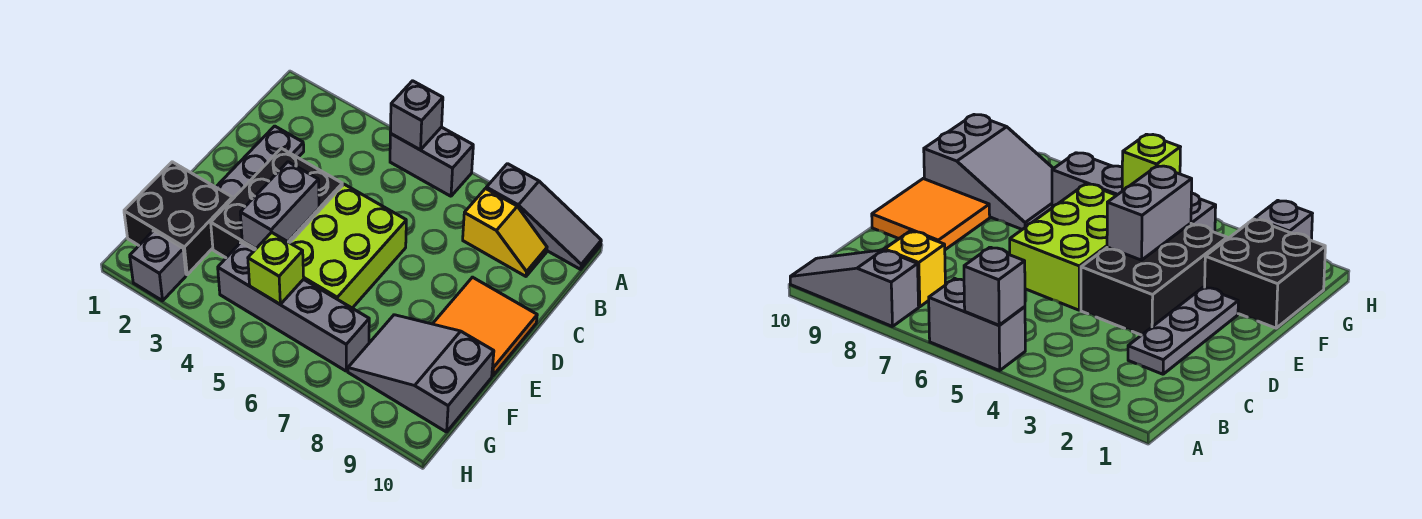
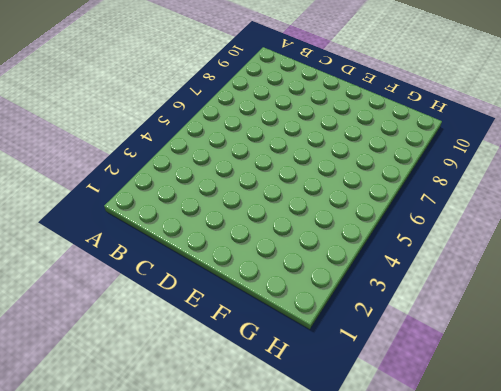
none -> grey 1x2 brick [390,127,473,196]
none -> grey 1x3 slope [486,164,601,269]
none -> yellow 1x2 slope [463,189,547,276]

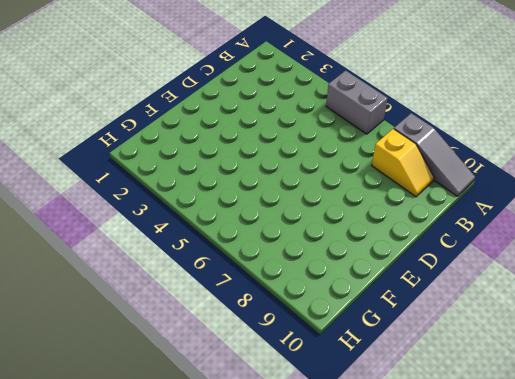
none -> grey 1x3 plate [216,126,304,199]
none -> black 2x3 brick [211,148,342,258]
none -> lime 2x3 brick [290,184,406,308]

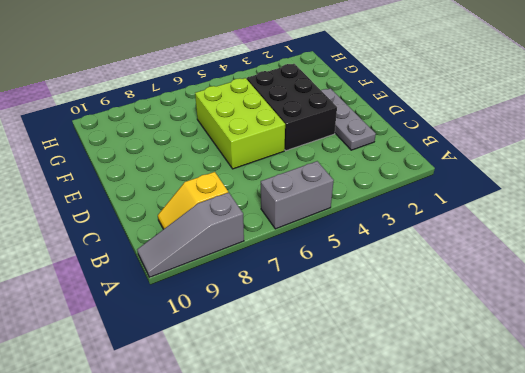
none -> orange 2x2 tile [433,277,537,376]
none -> black 2x2 brick [124,162,232,275]
none -> grey 2x3 slope [348,315,494,432]

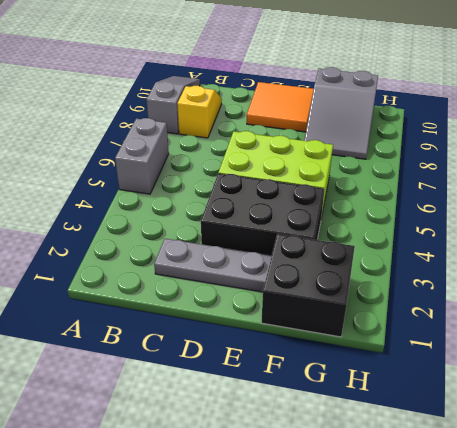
none -> grey 1x4 brick [218,242,369,371]
none -> grey 1x1 brick [130,231,186,301]
none -> grey 1x1 brick [390,81,443,150]

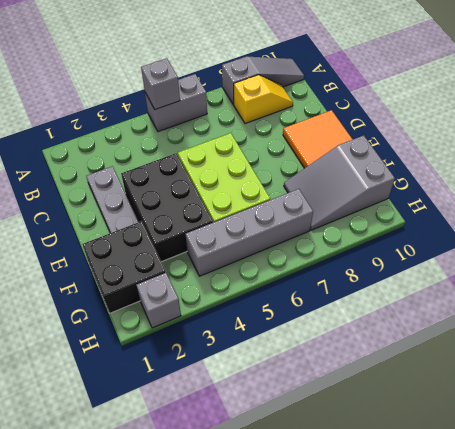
none -> grey 1x2 brick [240,162,319,249]
none -> lime 1x1 brick [248,232,304,304]

